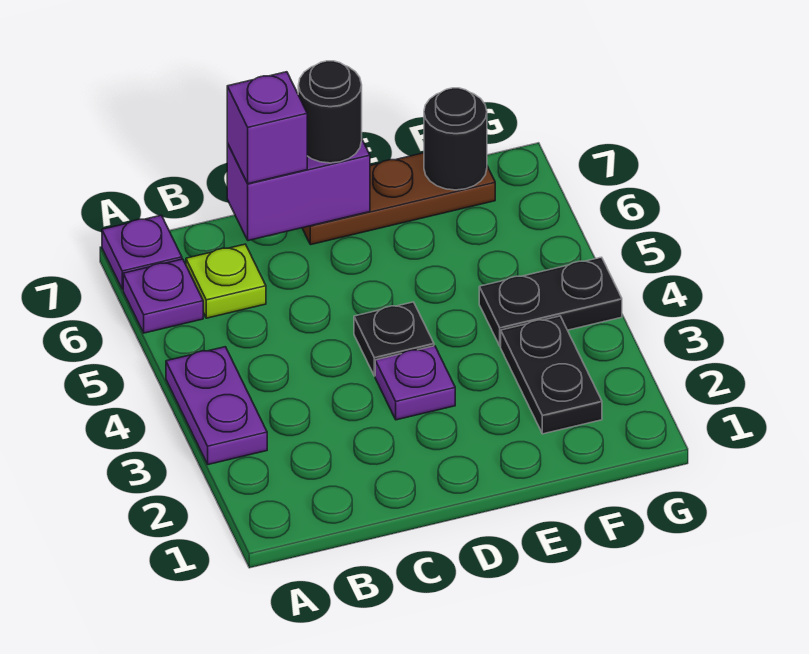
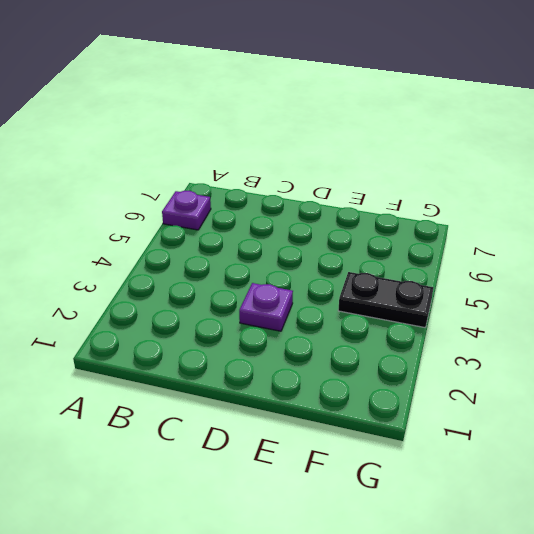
none -> purple 1x2 plate [166,347,267,465]
none -> purple 1x1 plate [102,215,182,289]
none -> lime 1x1 plate [186,244,266,318]

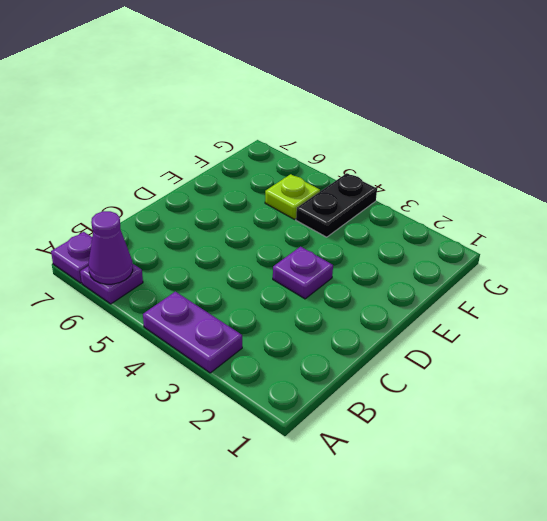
purple 1x1 cone [88,211,133,284] -> none
lime 1x1 plate [265,174,320,219] -> lime 1x1 plate moved to [186,244,266,318]
none -> black 1x1 plate [354,302,434,376]
none -> brown 1x3 plate [302,153,495,245]
none -> black 1x2 plate [501,316,602,434]

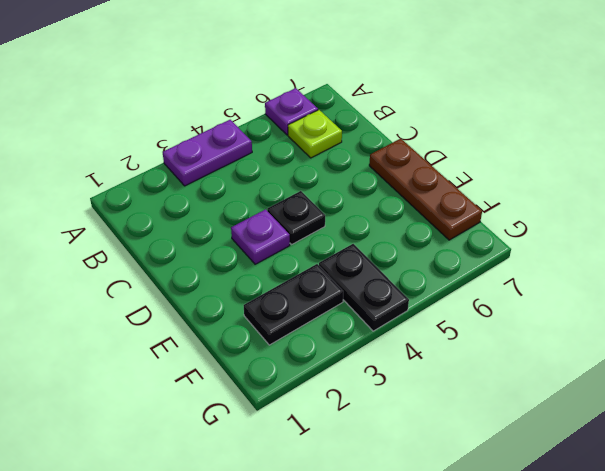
none -> purple 1x1 plate [102,215,182,289]
none -> purple 1x2 brick [227,140,370,241]
none -> black 1x1 round brick [424,88,487,190]

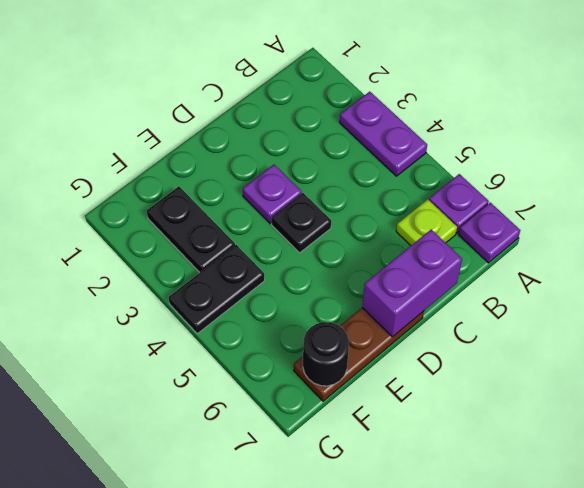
none -> purple 1x1 brick [227,72,307,184]
none -> black 1x1 round brick [298,61,362,163]

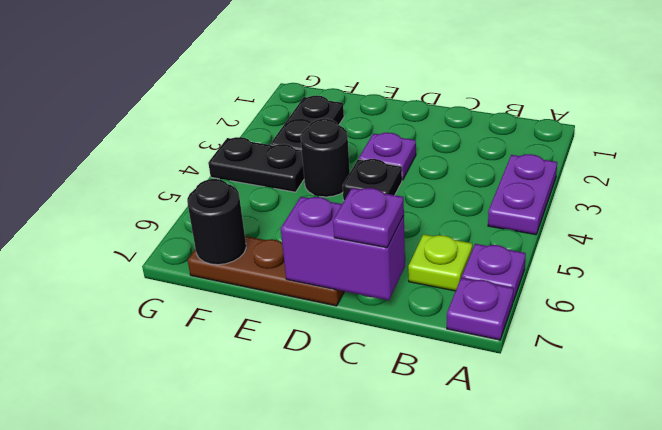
purple 1x1 plate [333,188,404,248] -> purple 1x1 brick [227,72,307,184]
black 1x1 round brick [300,119,350,197] -> black 1x1 round brick moved to [298,61,362,163]

